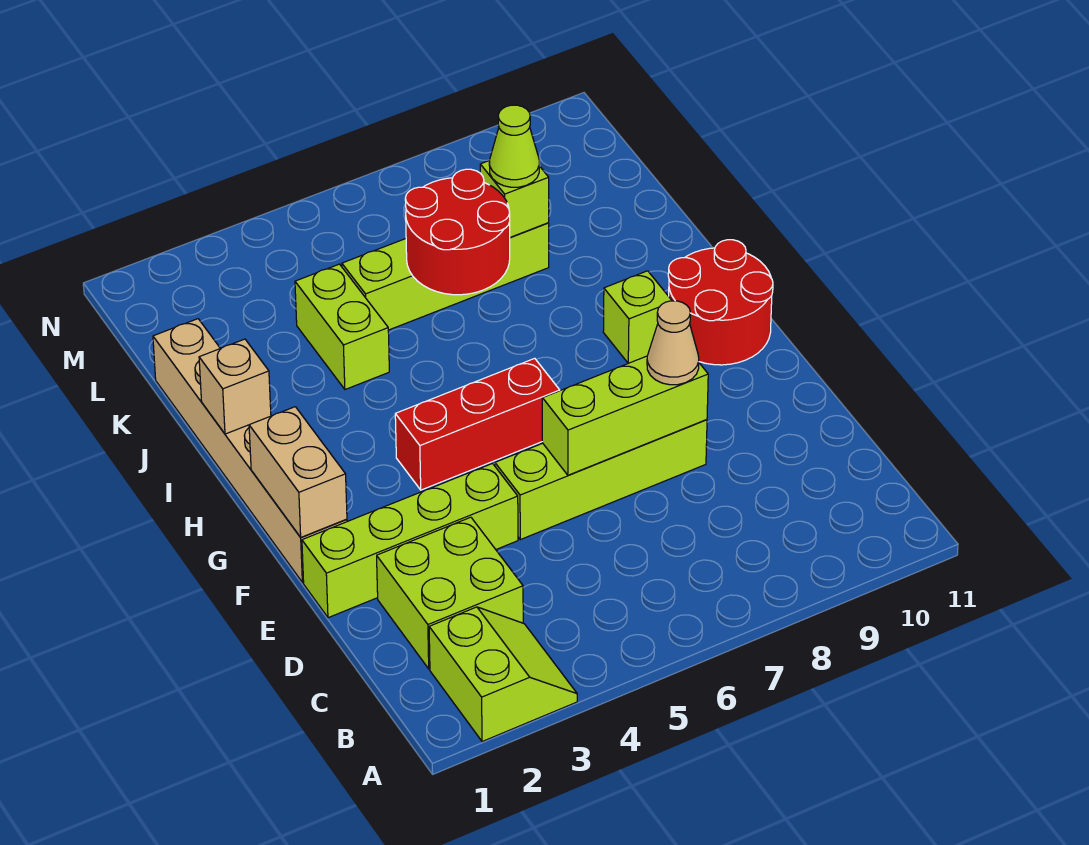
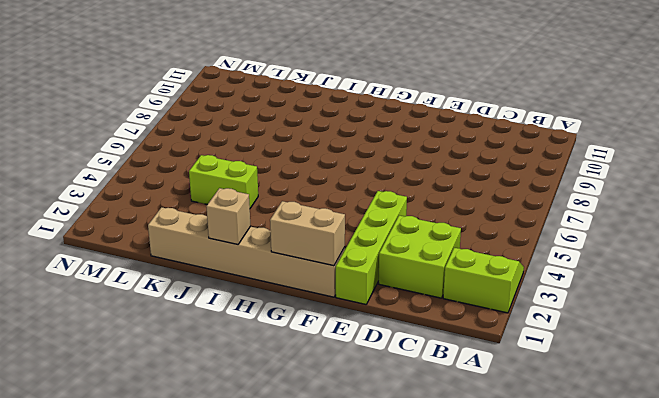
none -> lime 1x4 brick [495,420,707,540]
none -> red 1x3 brick [395,358,560,490]
none -> red 2x2 round brick [668,240,773,365]

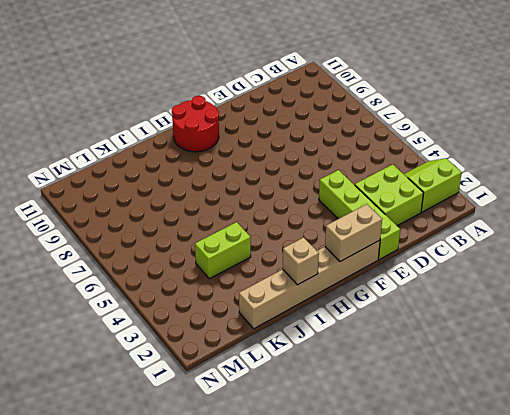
none -> lime 1x4 brick [495,420,707,540]
none -> red 1x3 brick [395,358,560,490]
none -> lime 1x1 brick [603,271,672,363]

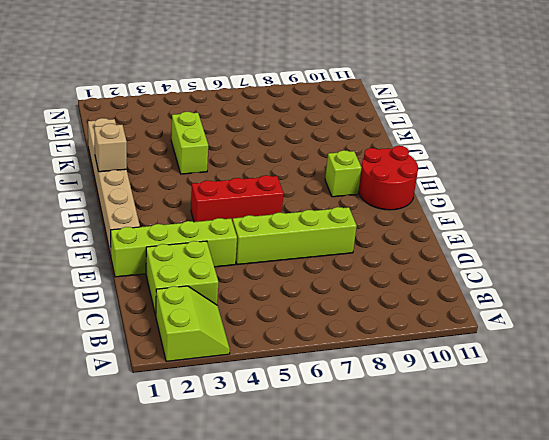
none -> lime 1x4 brick [342,223,549,330]
none -> lime 1x3 brick [542,356,708,475]
none -> tan 1x2 brick [249,407,347,537]

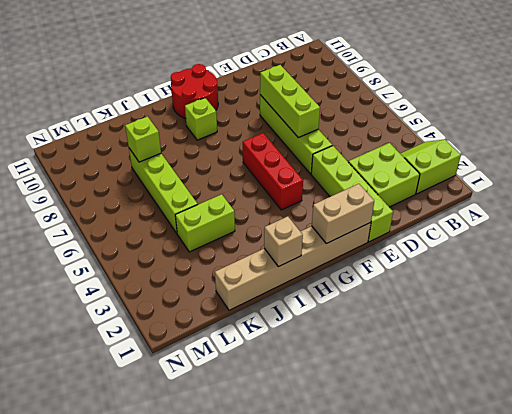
none -> red 2x2 round brick [405,169,510,295]
none -> tan 1x1 cone [647,301,699,385]
none -> lime 1x1 cone [489,105,539,187]

